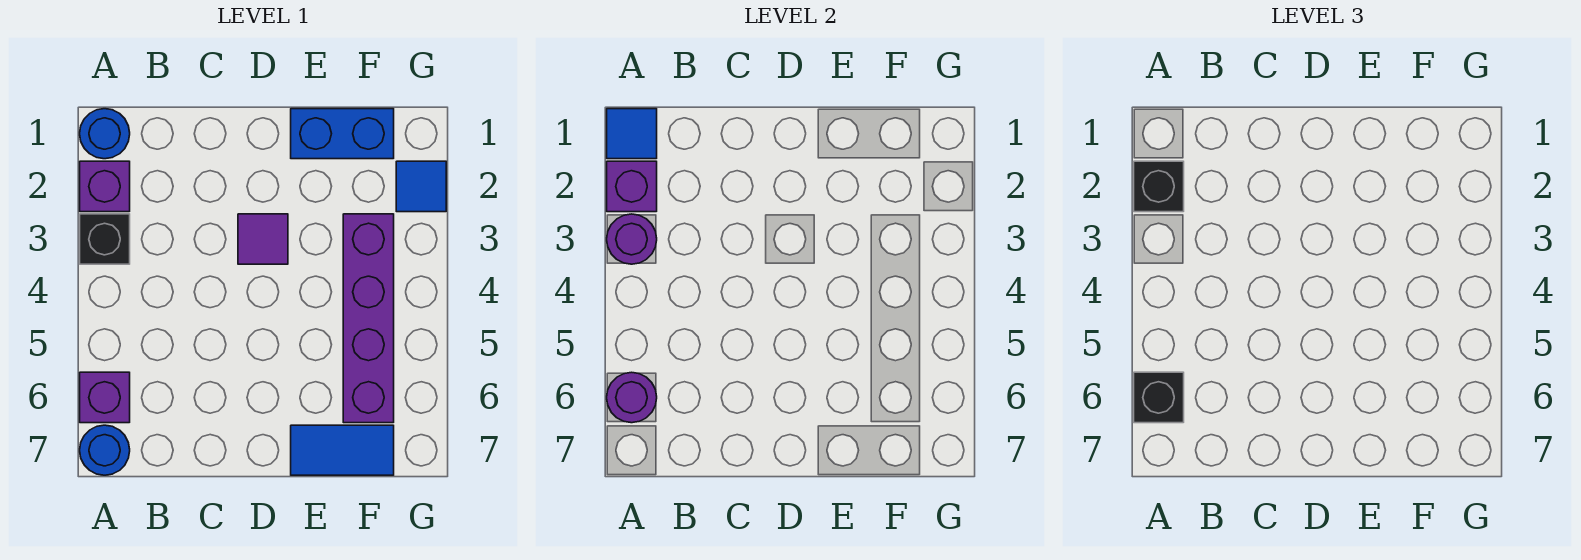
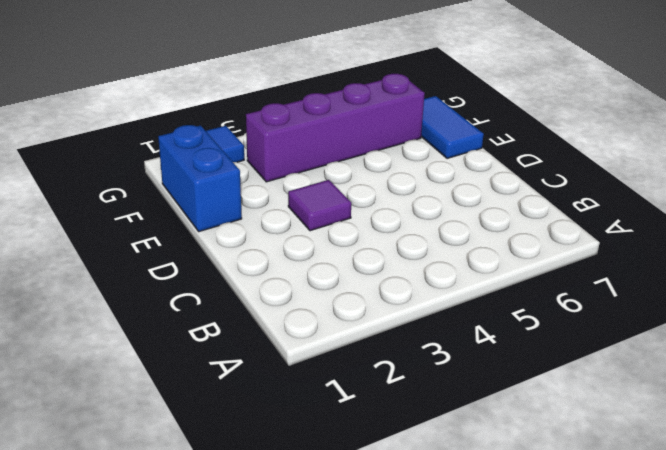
none -> blue 1x1 round brick [80,109,130,159]
none -> purple 1x1 brick [80,161,130,212]
none -> black 1x1 brick [80,214,130,264]

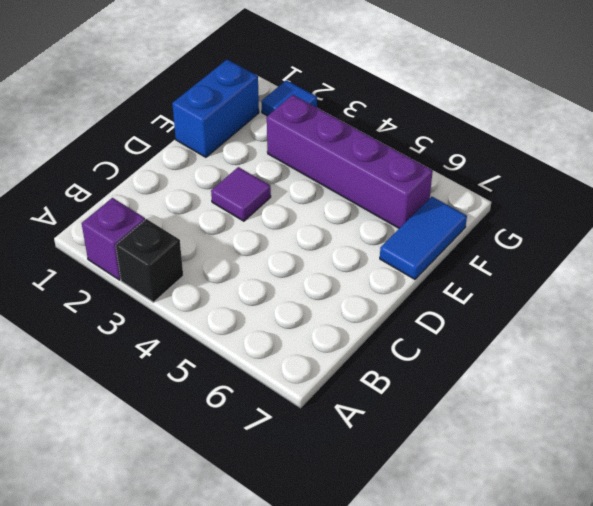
none -> blue 1x1 round brick [80,109,130,159]
none -> purple 1x1 brick [80,372,130,423]
none -> blue 1x1 round brick [80,425,130,475]

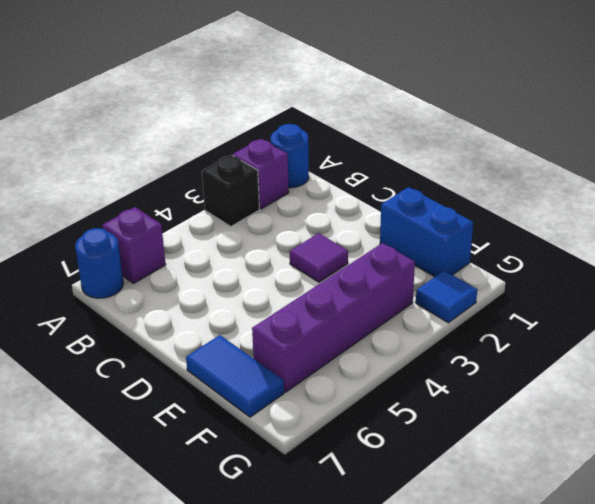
none -> blue 1x1 tile [607,109,657,159]
none -> purple 1x1 brick [607,161,657,212]
none -> purple 1x1 round brick [607,214,657,264]

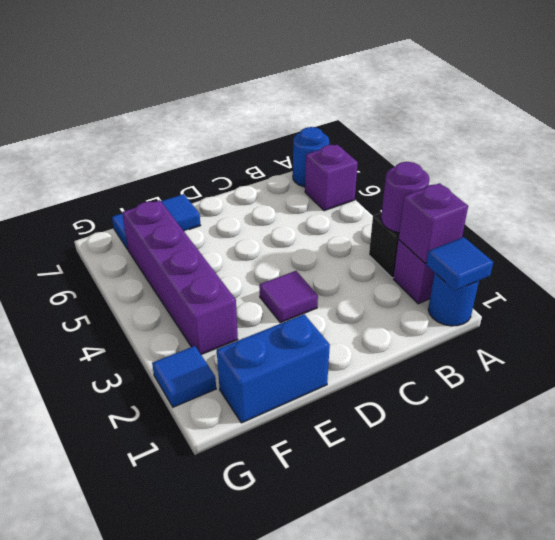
none -> purple 1x1 round brick [607,372,657,423]
none -> black 1x1 brick [1134,161,1184,212]
none -> black 1x1 brick [1134,372,1184,423]

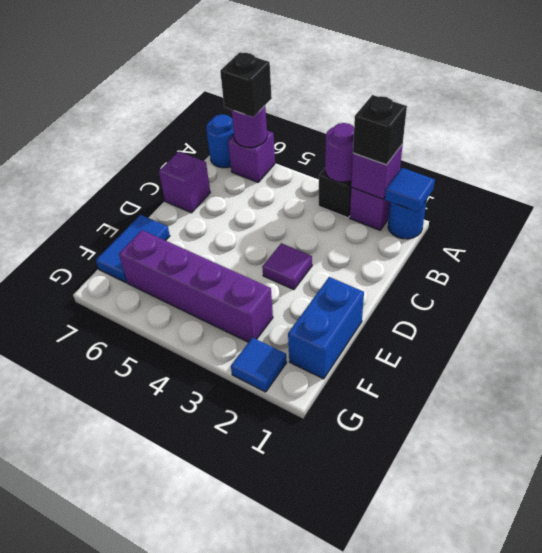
purple 1x1 brick [159,152,210,213] -> none

